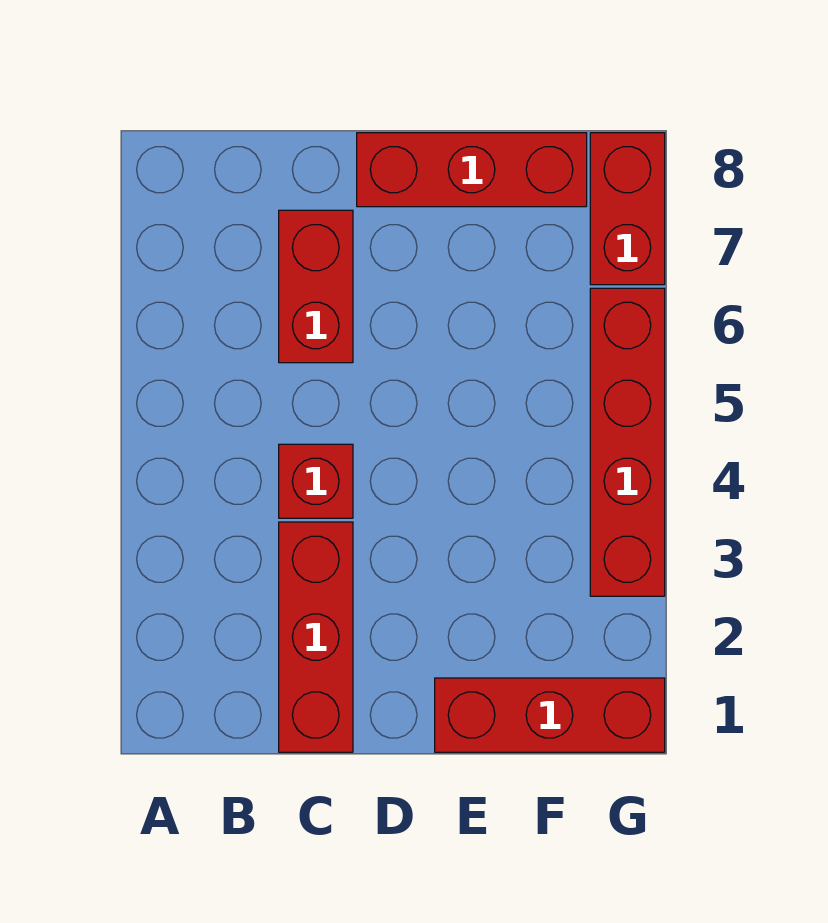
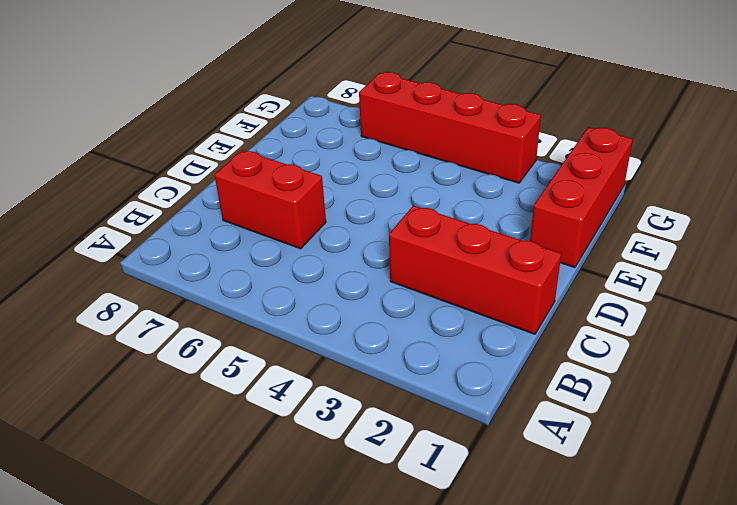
none -> red 1x1 brick [279,444,353,518]
none -> red 1x3 brick [357,133,587,207]

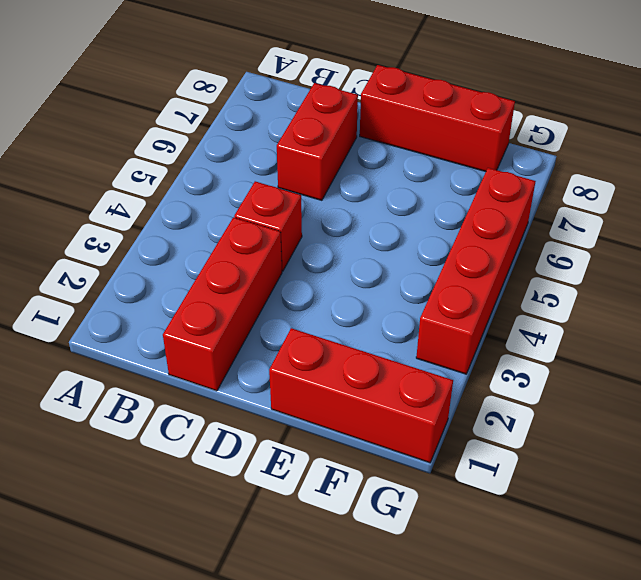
none -> red 1x2 brick [590,133,665,285]

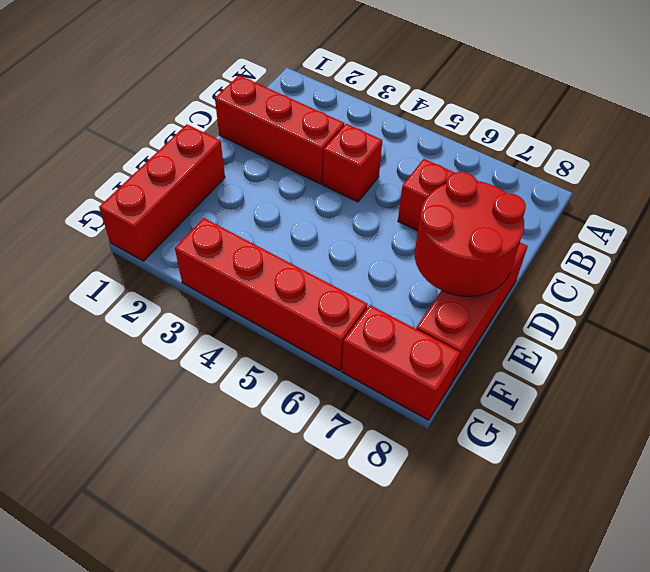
red 2x2 round brick [415,172,526,296] -> none

